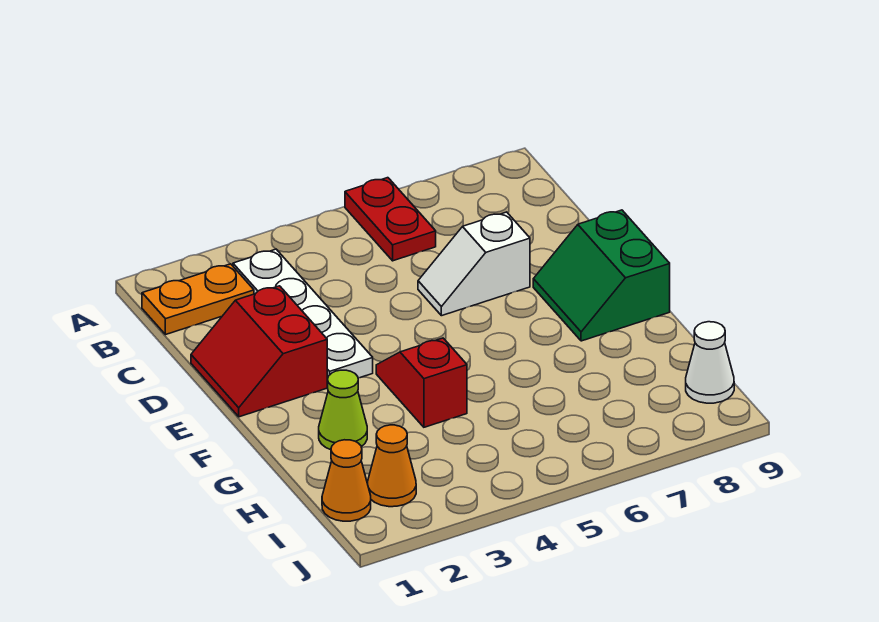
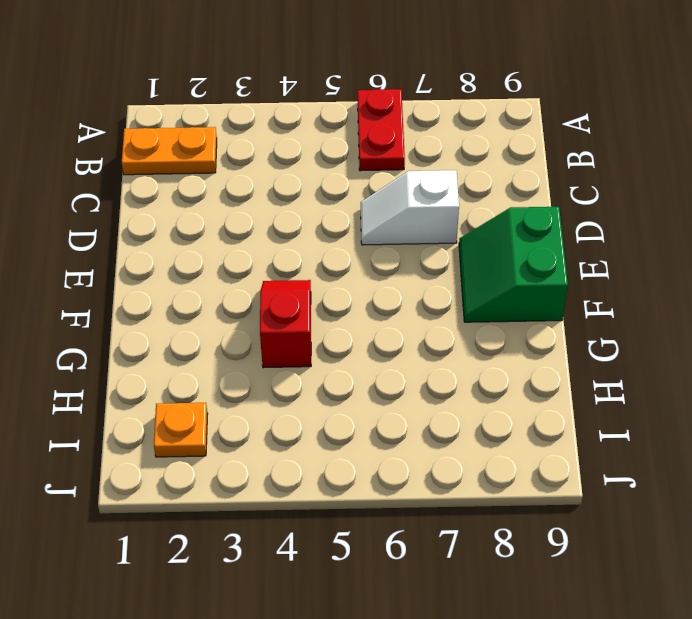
orange 1x1 plate [154,403,208,457] -> orange 1x1 cone [368,425,416,507]
none -> white 1x4 plate [233,249,373,385]
none -> red 2x2 slope [191,286,327,417]

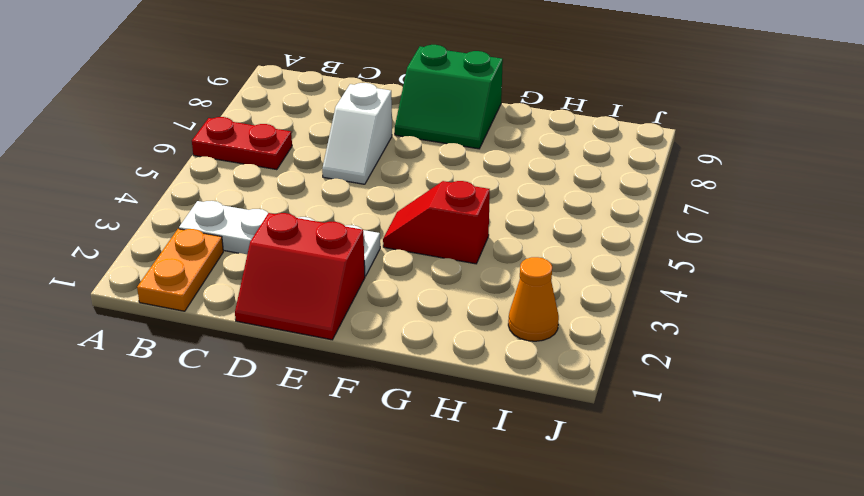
none -> lime 1x1 cone [319,370,367,450]
none -> orange 1x1 cone [322,440,371,521]

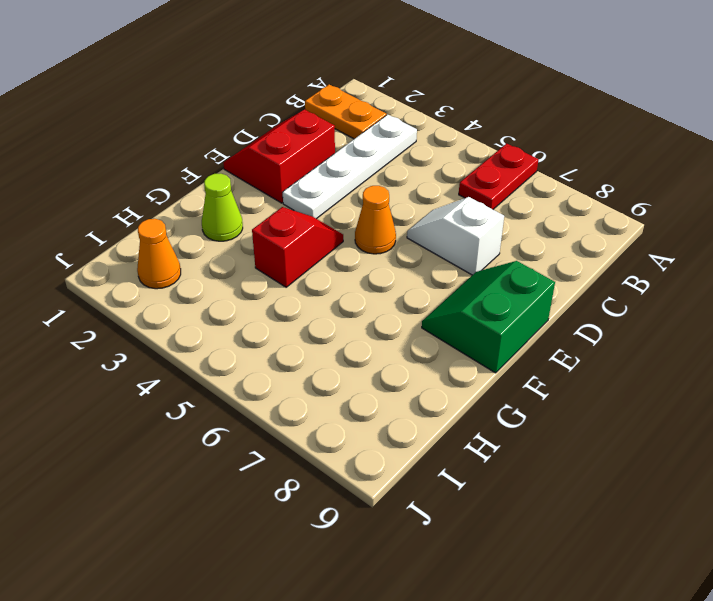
orange 1x1 cone [355,186,396,254] -> orange 1x1 cone moved to [322,440,371,521]
none -> white 1x1 cone [686,322,734,403]

